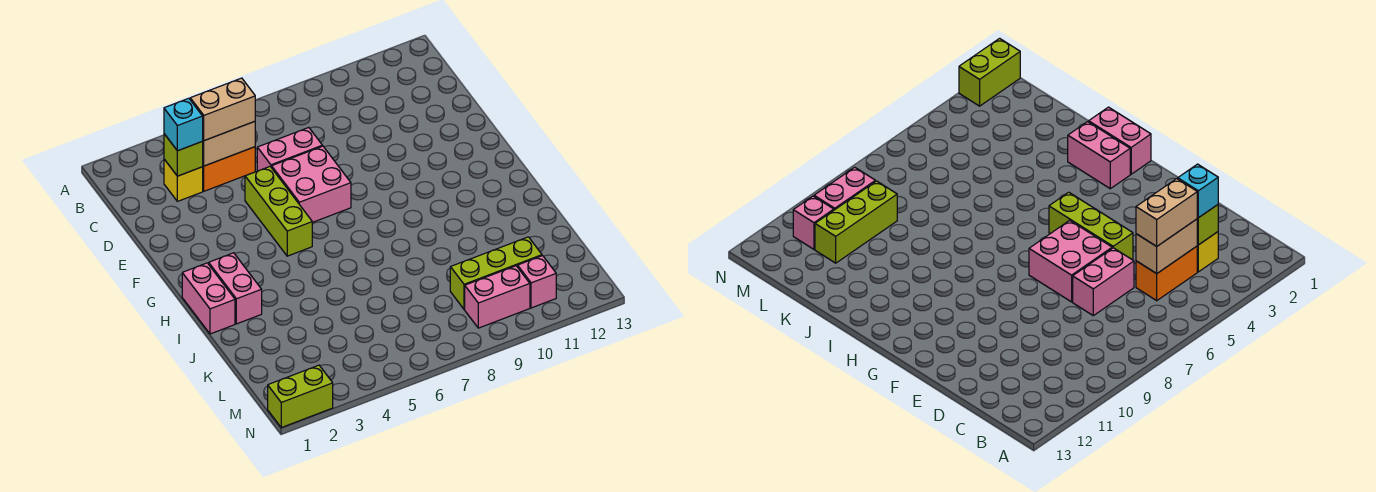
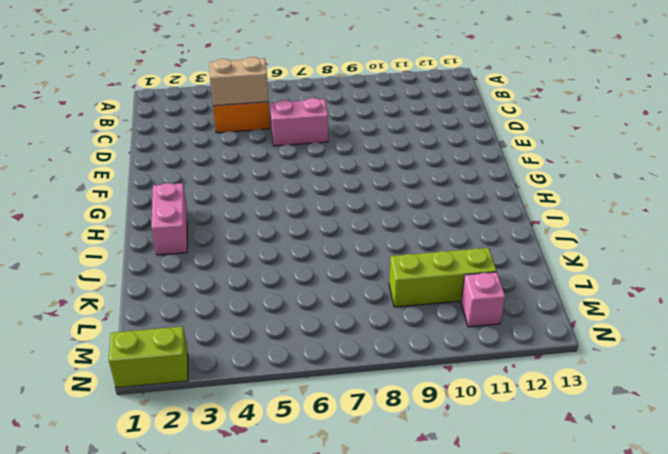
none -> yellow 1x1 brick [164,159,203,201]
none -> lime 1x3 brick [245,167,312,256]
none -> pink 2x2 brick [272,146,351,222]

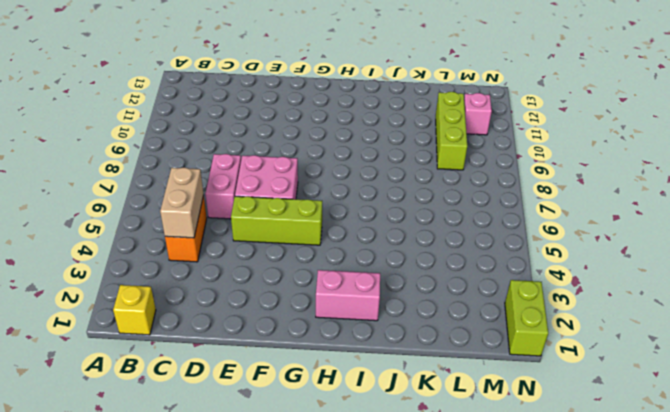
yellow 1x1 brick [113,285,156,335] -> yellow 1x1 brick moved to [164,159,203,201]
none -> pink 1x2 brick [182,263,235,334]
none -> pink 1x2 brick [465,266,530,328]
none -> lime 1x1 brick [164,134,203,176]

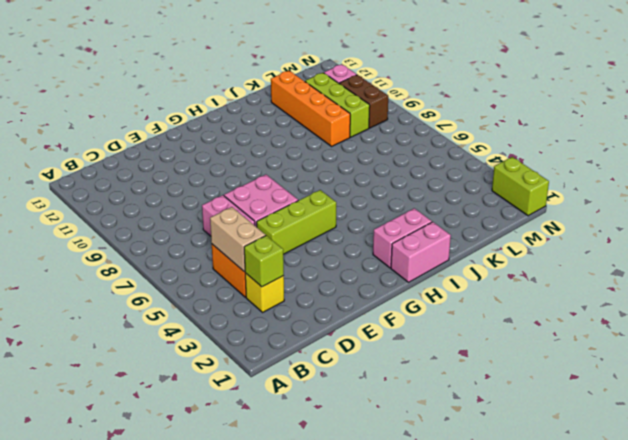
orange 1x4 brick [271,71,350,146] -> none
brown 1x2 brick [339,75,388,128] -> pink 1x2 brick [465,266,530,328]
none -> cyan 1x1 brick [164,98,203,151]
none -> tan 1x2 brick [190,78,255,141]

